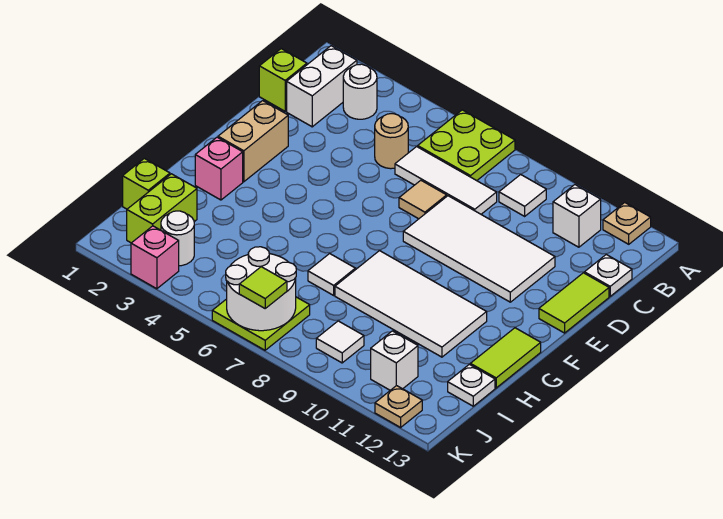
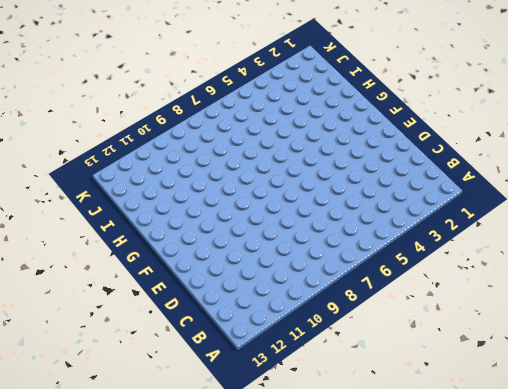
none -> lime 2x2 plate [418,110,515,181]
none -> tan 1x1 plate [603,203,651,244]
none -> white 1x2 brick [287,46,357,127]

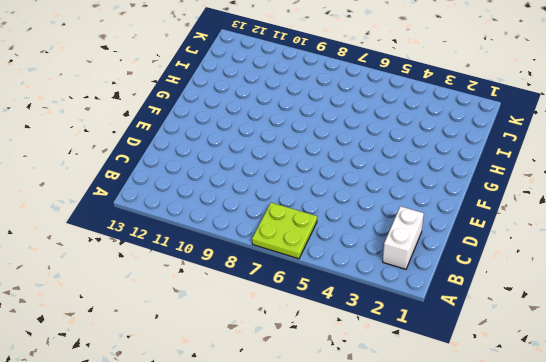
none -> tan 1x1 plate [603,203,651,244]
none -> white 1x1 round brick [343,64,377,119]
none -> white 1x1 tile [499,175,546,216]

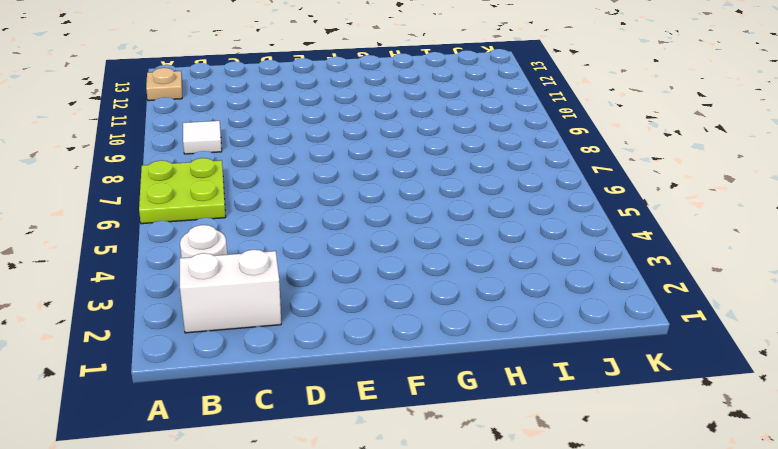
none -> white 1x1 brick [553,185,601,247]
none -> lime 1x1 brick [259,49,307,111]
none -> tan 1x1 round brick [375,114,408,169]

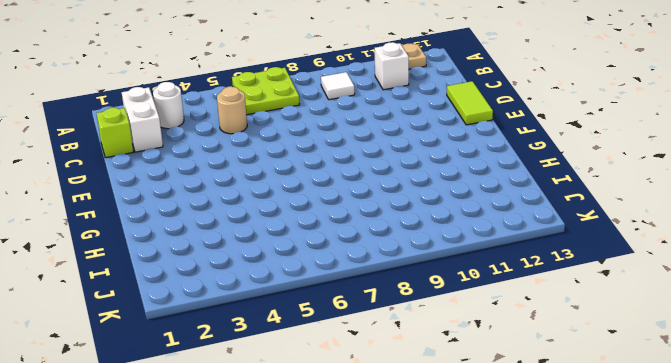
none -> white 1x3 tile [395,147,497,214]
none -> white 1x1 plate [584,255,632,296]
none -> tan 1x1 tile [399,180,447,219]

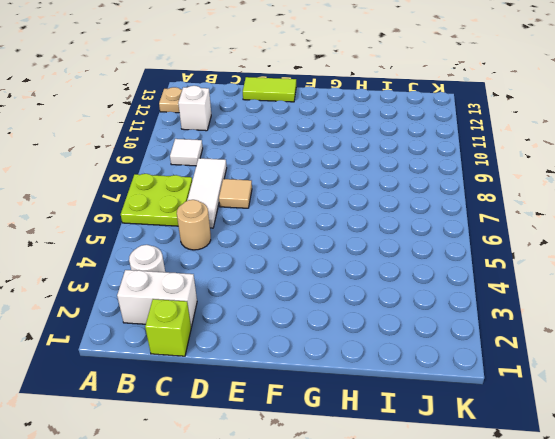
none -> white 1x1 plate [584,255,632,296]
none -> white 2x4 tile [403,196,555,302]
none -> tan 1x2 brick [218,101,288,182]

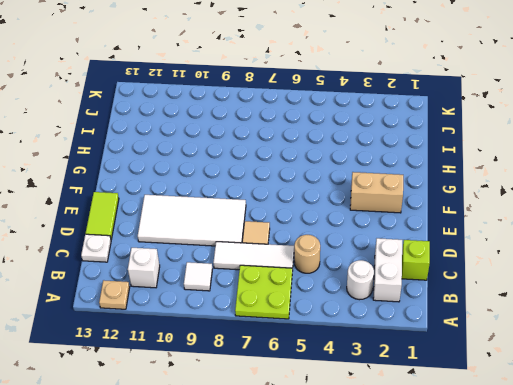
tan 1x2 brick [350,172,403,213] -> tan 1x2 brick turned to [218,101,288,182]
none -> pink 1x1 brick [195,137,243,200]
none -> white 2x4 tile [335,251,487,357]
none -> lime 1x2 tile [470,328,541,388]

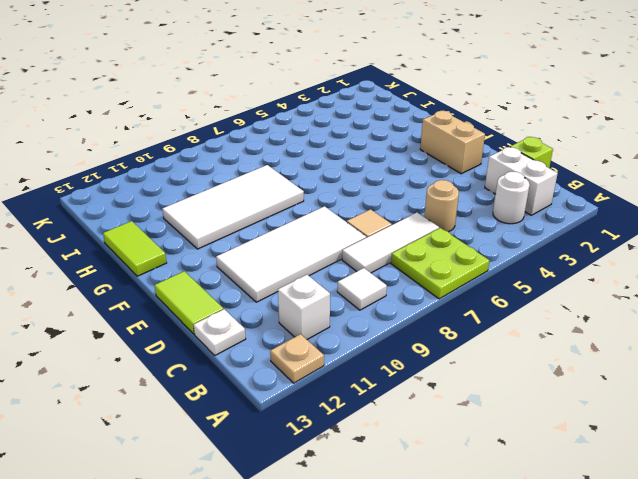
none -> pink 1x1 brick [195,137,243,200]
none -> white 1x1 tile [308,254,355,295]
none -> lime 1x1 brick [123,158,170,209]

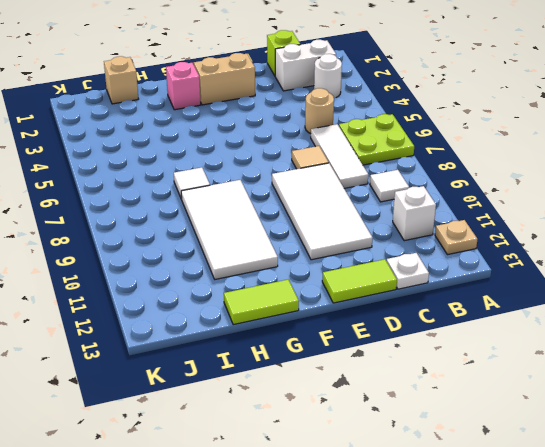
tan 1x1 brick [104,56,138,104] -> lime 1x1 brick [123,158,170,209]
none -> lime 1x2 brick [127,174,197,243]
none -> white 1x1 plate [448,364,495,406]
none -> white 1x1 round brick [161,211,194,266]

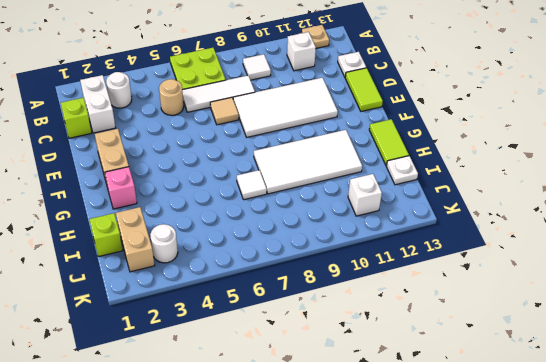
tan 1x2 brick [116,207,155,272] -> lime 1x2 brick [127,174,197,243]
none -> lime 2x2 plate [212,297,310,350]
none -> white 1x1 tile [316,321,364,363]
none -> pink 1x1 brick [131,226,179,289]

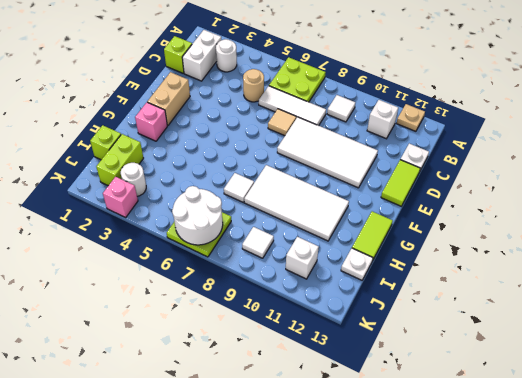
none -> tan 1x1 plate [375,386,422,427]
none -> lime 1x1 tile [239,267,287,308]

